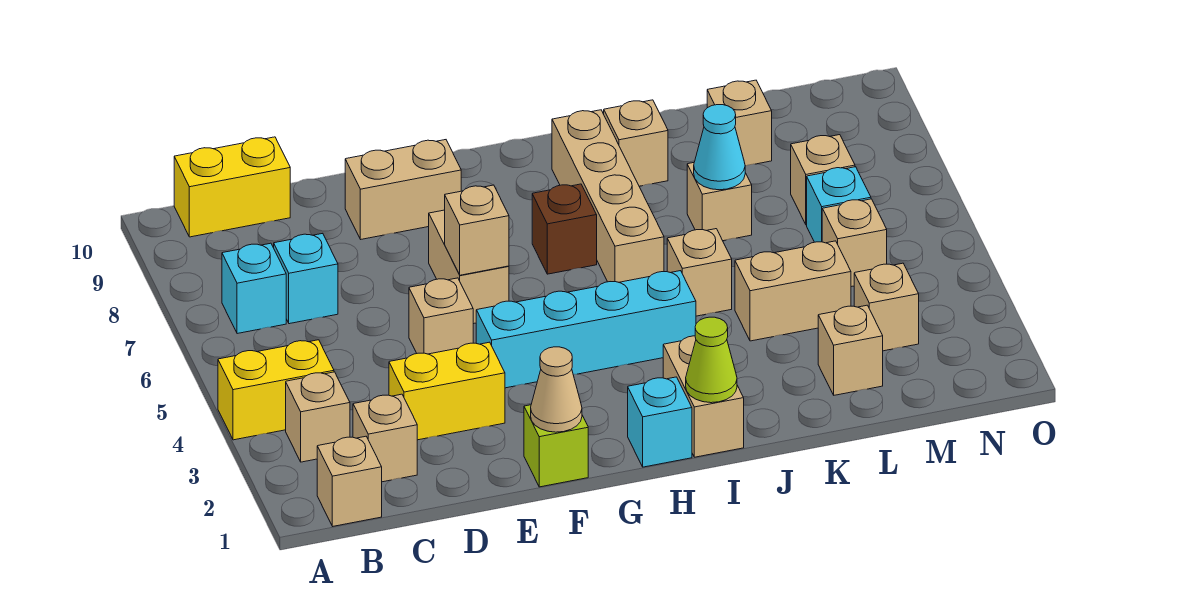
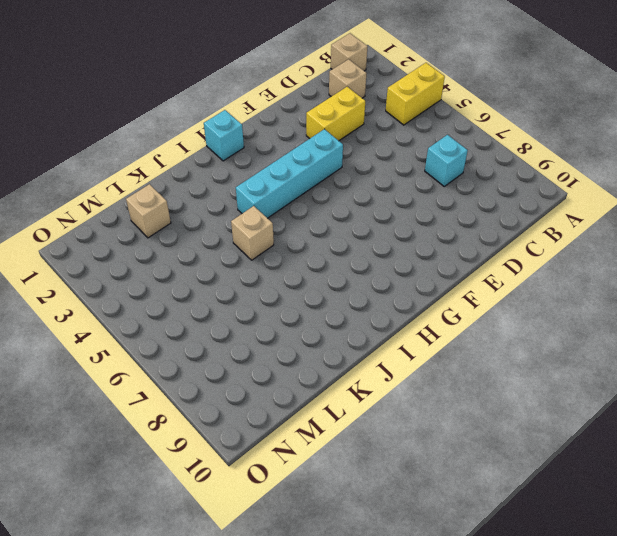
none -> tan 1x1 brick [286,372,350,462]
none -> cyan 1x1 brick [222,243,286,334]
none -> yellow 1x2 brick [174,137,290,237]
none -> tan 1x1 brick [409,278,473,354]

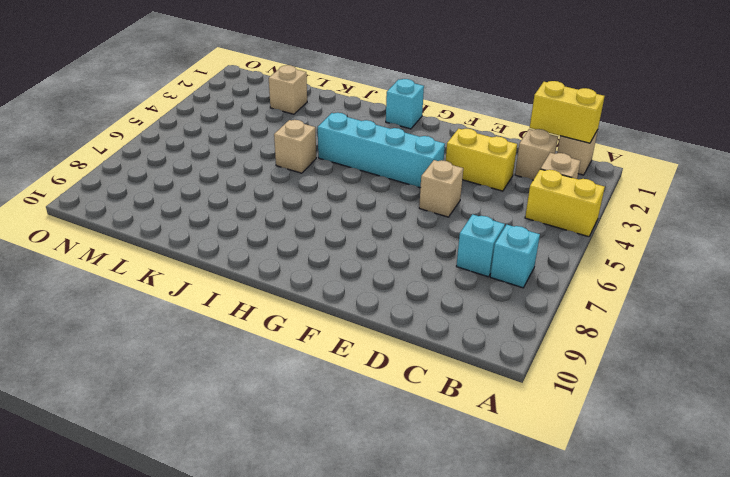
yellow 1x2 brick [530,81,605,143] -> yellow 1x2 brick moved to [174,137,290,237]
none -> tan 1x2 brick [345,140,461,239]
none -> lime 1x1 brick [524,405,588,487]
none -> tan 1x2 brick [429,210,509,324]
none -> brown 1x1 brick [532,184,597,274]

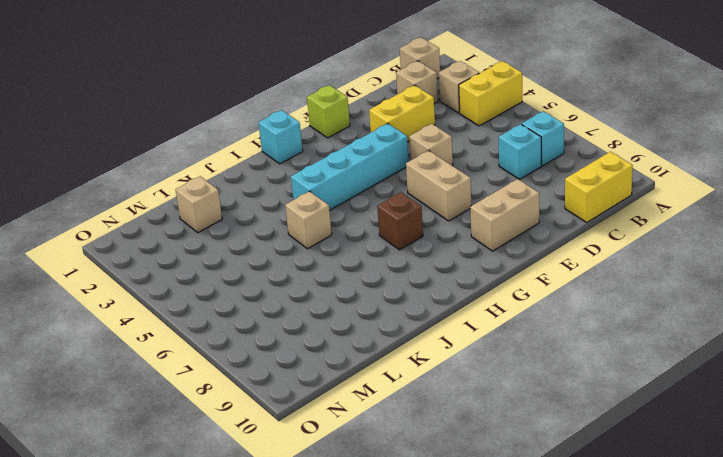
none -> tan 1x2 brick [663,336,744,457]
none -> tan 1x4 brick [552,110,664,282]
none -> tan 1x1 brick [604,100,668,186]
none -> tan 1x2 brick [735,241,851,341]

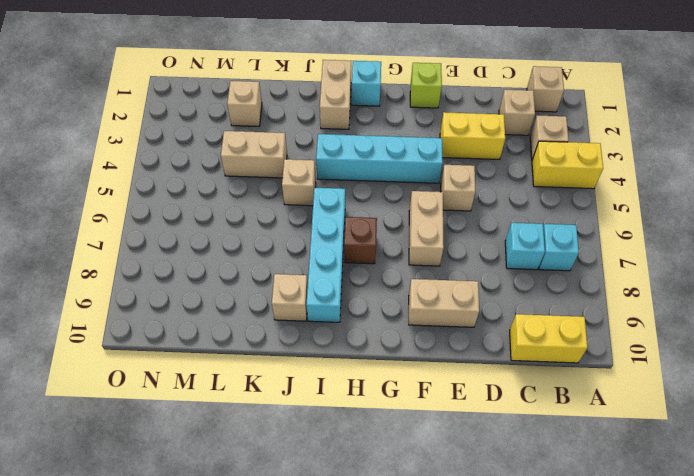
cyan 1x4 brick [306,188,345,322] -> tan 1x4 brick [552,110,664,282]
none -> tan 1x1 brick [687,163,752,241]
none -> tan 1x1 brick [707,80,772,166]
none -> tan 1x1 brick [854,263,919,351]
none -> tan 1x1 brick [822,199,887,287]

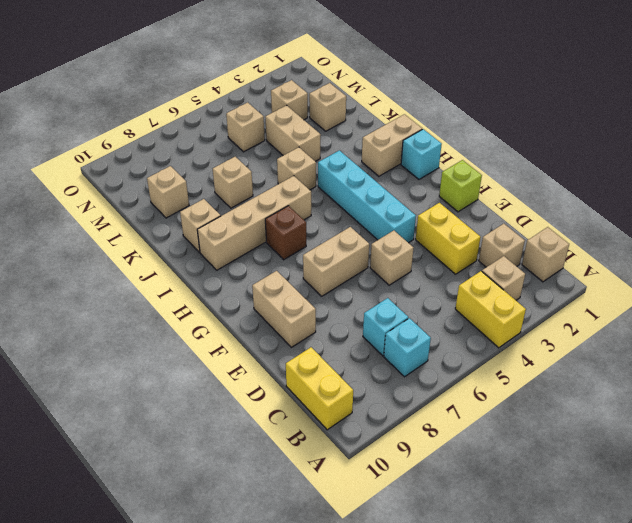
none -> cyan 1x1 brick [807,167,871,242]
none -> tan 1x1 brick [791,135,855,225]
none -> tan 1x1 cone [531,347,582,432]
none -> tan 1x1 brick [445,185,509,275]

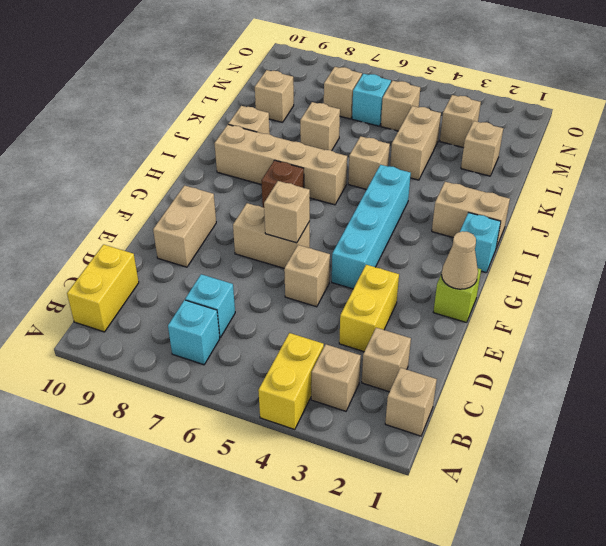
none -> lime 1x1 cone [686,317,737,403]
none -> cyan 1x1 cone [694,105,745,190]

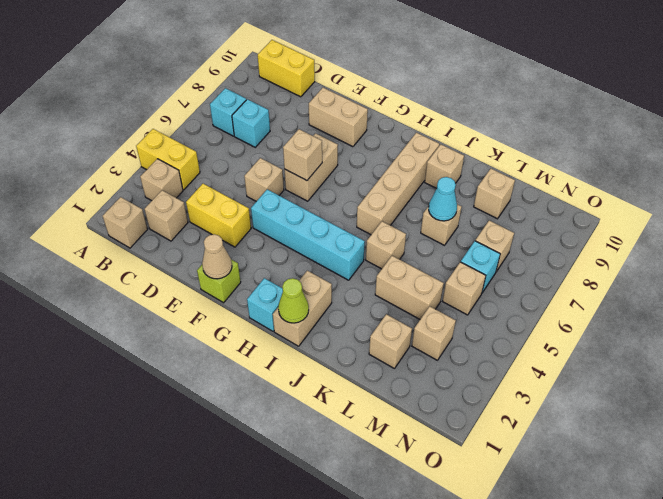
none -> brown 1x1 brick [532,184,597,274]

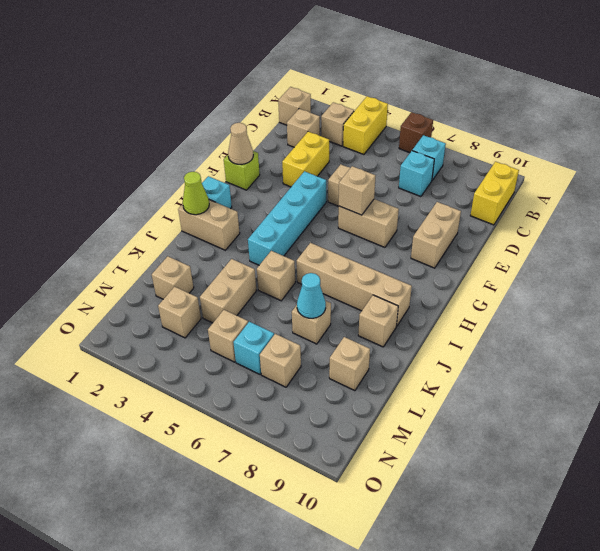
brown 1x1 brick [399,112,433,153] -> brown 1x1 brick moved to [532,184,597,274]

